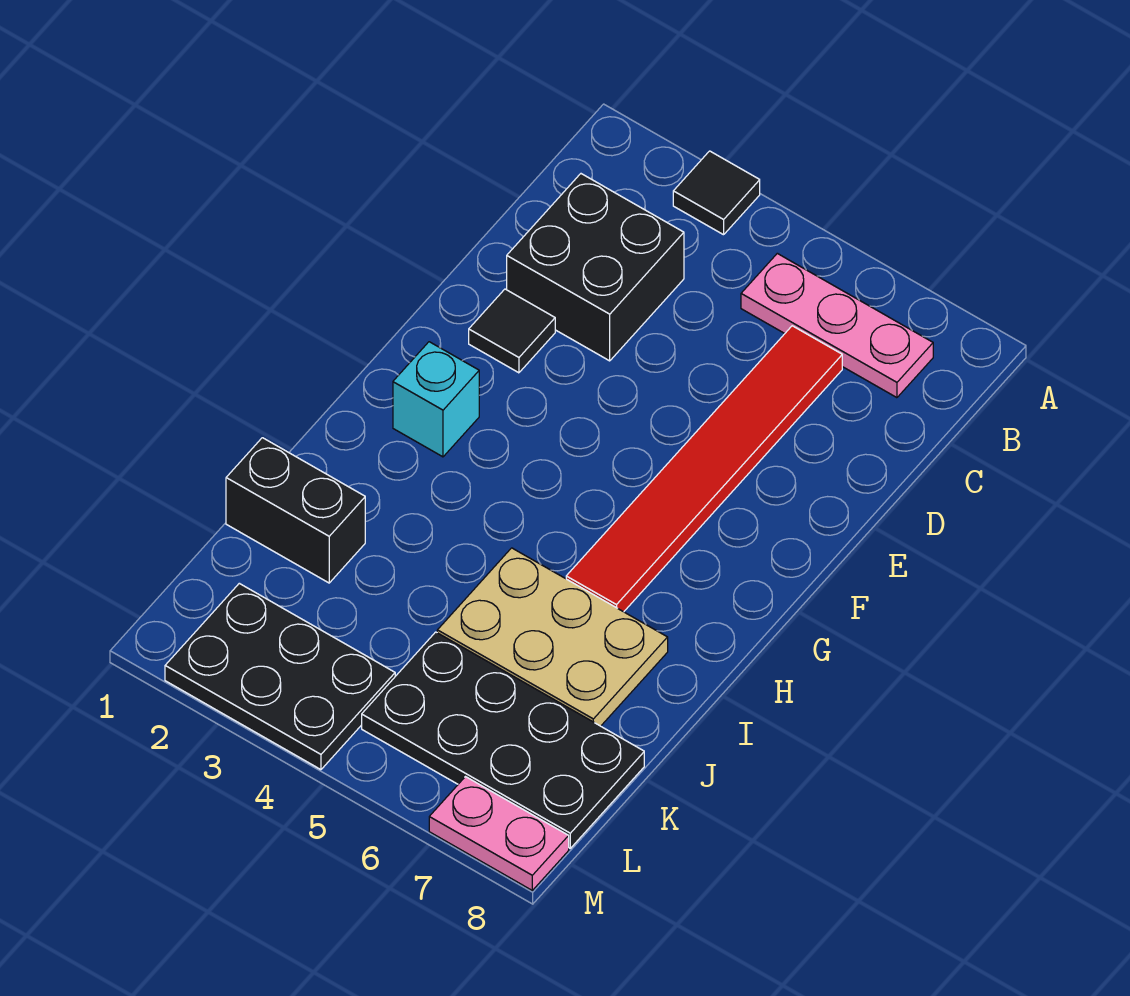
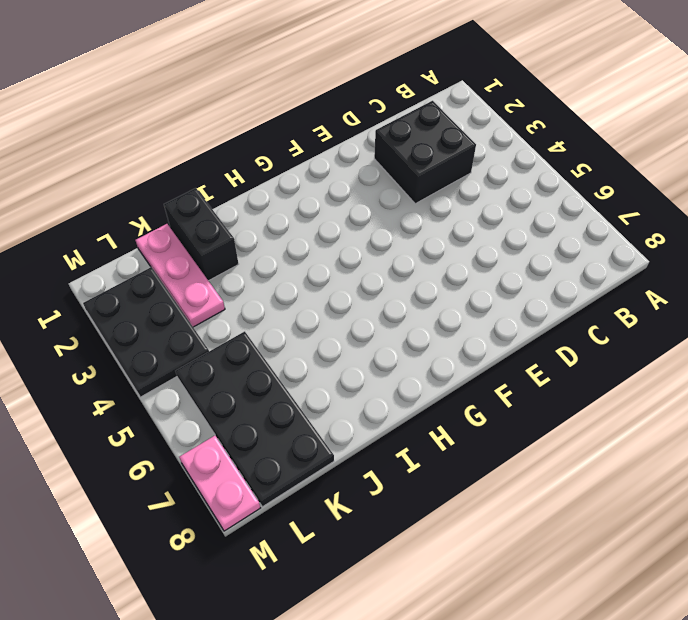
pink 1x3 plate [136,224,225,327] -> pink 1x3 plate moved to [741,253,933,398]
none -> black 1x1 tile [673,151,760,235]
none -> red 1x6 tile [566,326,842,612]

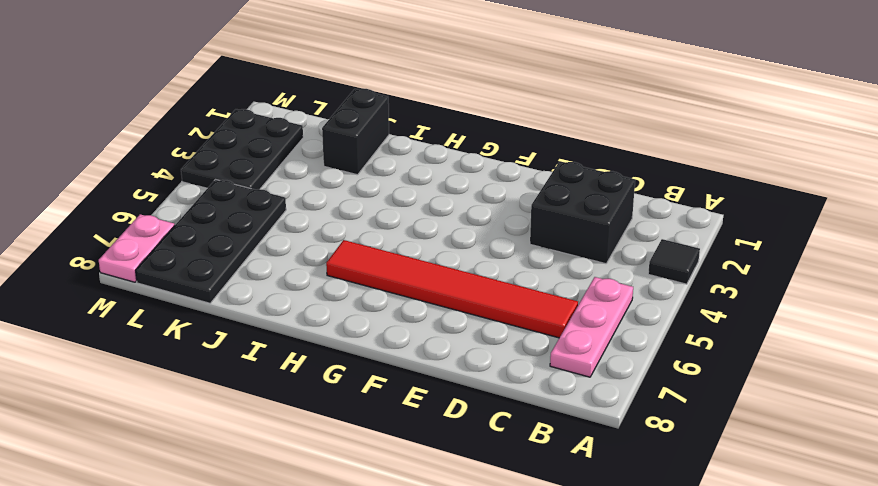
none -> black 1x1 tile [469,289,555,373]
none -> cyan 1x1 brick [393,342,479,457]

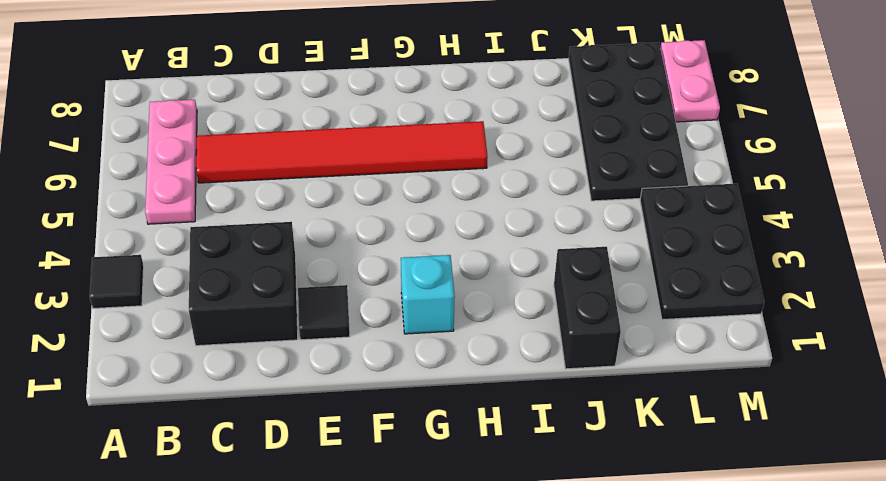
none -> tan 2x3 plate [437,548,668,726]

